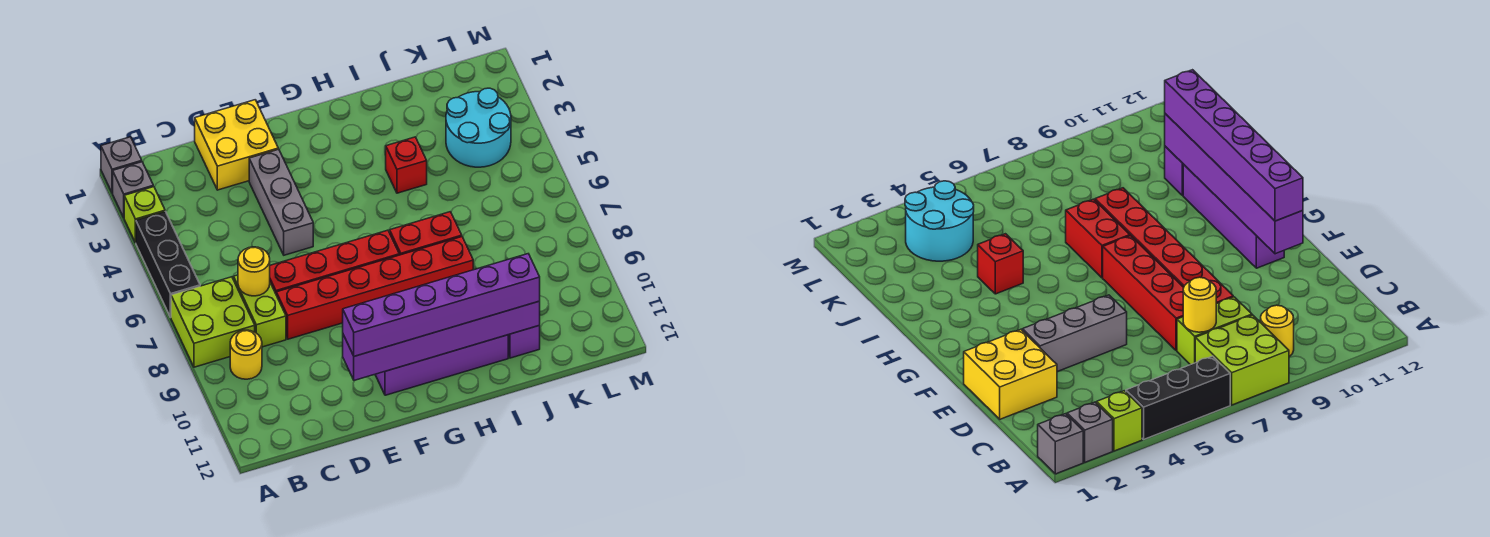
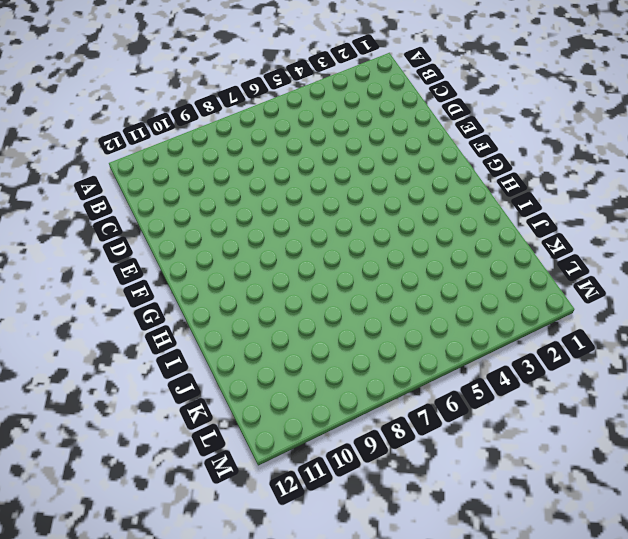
none -> grey 1x1 brick [101,137,142,193]
none -> grey 1x1 brick [113,162,153,217]
none -> lime 1x1 brick [124,187,165,243]

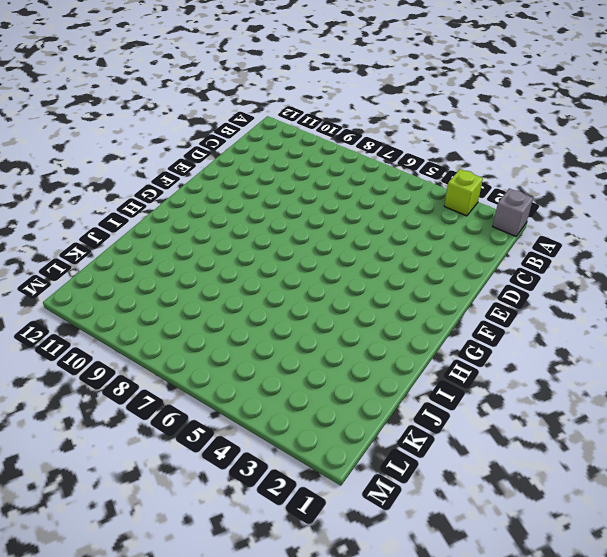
none -> grey 1x1 brick [113,162,153,217]
none -> black 1x3 brick [136,212,200,317]
none -> lime 2x2 brick [171,277,255,367]

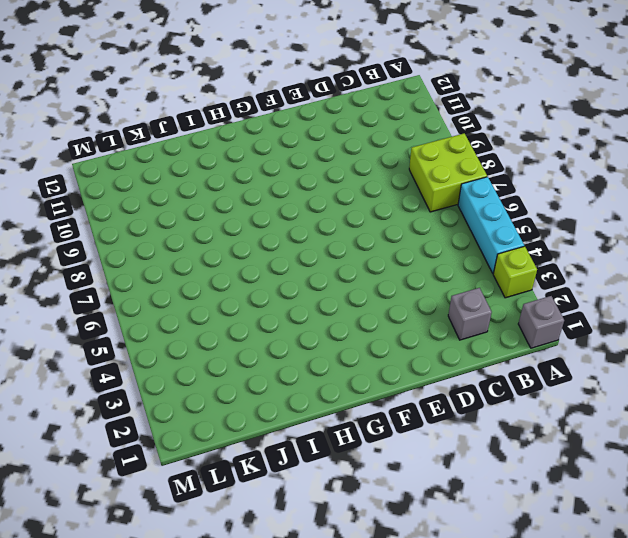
cyan 1x3 brick [458,177,524,273] -> black 1x3 brick [136,212,200,317]
grey 1x1 brick [448,288,492,340] -> grey 1x1 brick moved to [113,162,153,217]
none -> yellow 1x1 round brick [230,330,262,379]
none -> lime 1x2 brick [233,275,286,347]
none -> yellow 2x2 brick [195,100,278,190]

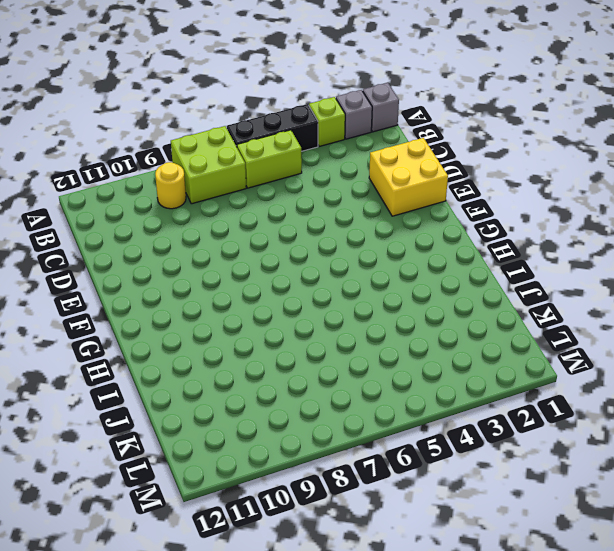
lime 1x2 brick [237,130,302,188] -> lime 1x2 brick moved to [233,275,286,347]
none -> red 1x4 brick [270,230,399,294]
none -> red 1x6 brick [276,237,473,339]
none -> grey 1x3 brick [249,149,313,255]

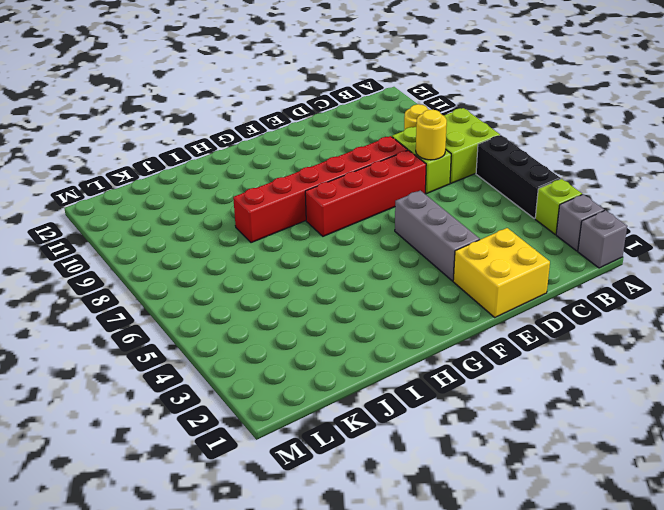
none -> purple 1x4 brick [375,335,508,395]
none -> red 1x2 brick [390,212,462,255]
none -> red 1x1 brick [386,137,427,193]

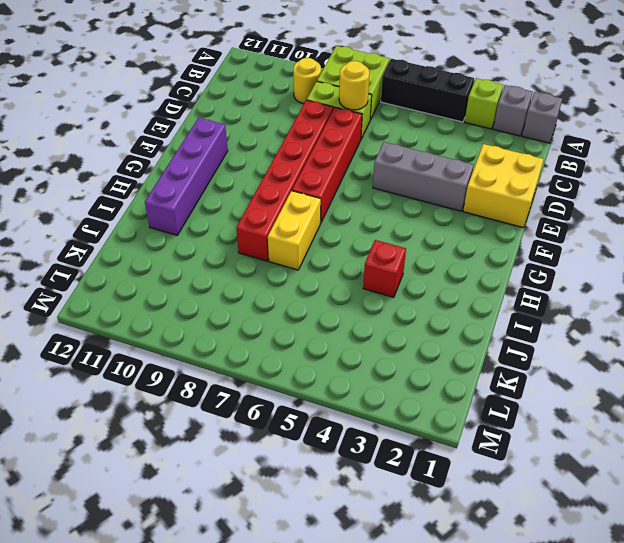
yellow 1x2 brick [268,191,321,270] -> red 1x2 brick [390,212,462,255]
none -> purple 1x1 brick [508,326,540,358]
none -> cyan 2x2 round brick [446,88,511,167]
none -> purple 1x6 brick [343,301,540,381]

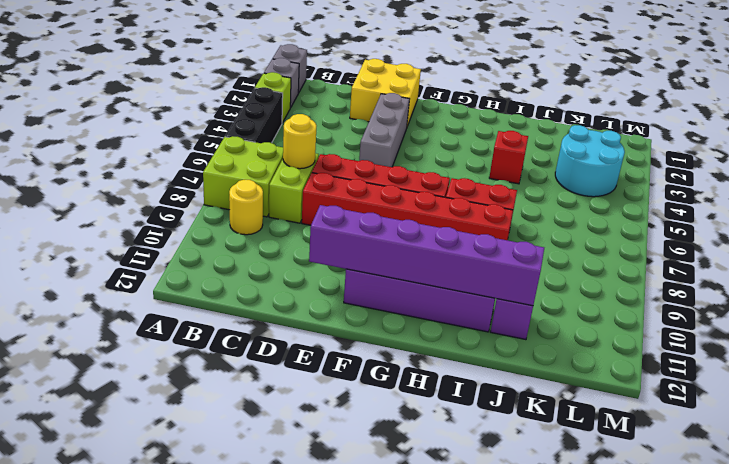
none -> purple 1x6 brick [343,254,540,356]

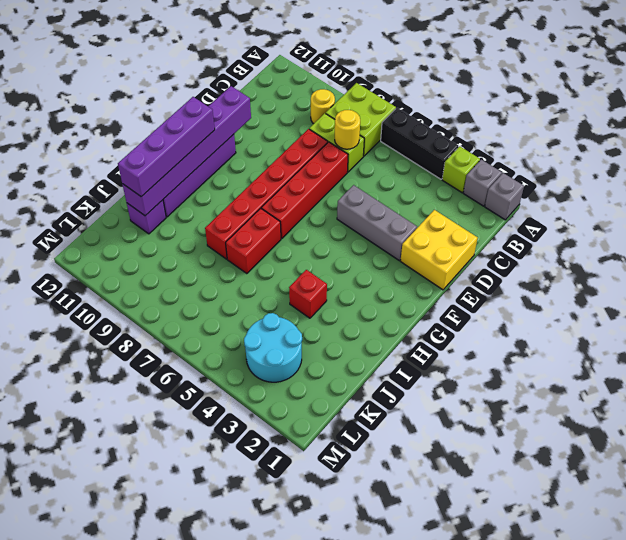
purple 1x4 brick [118,97,215,197] -> purple 1x6 brick [343,254,540,356]

